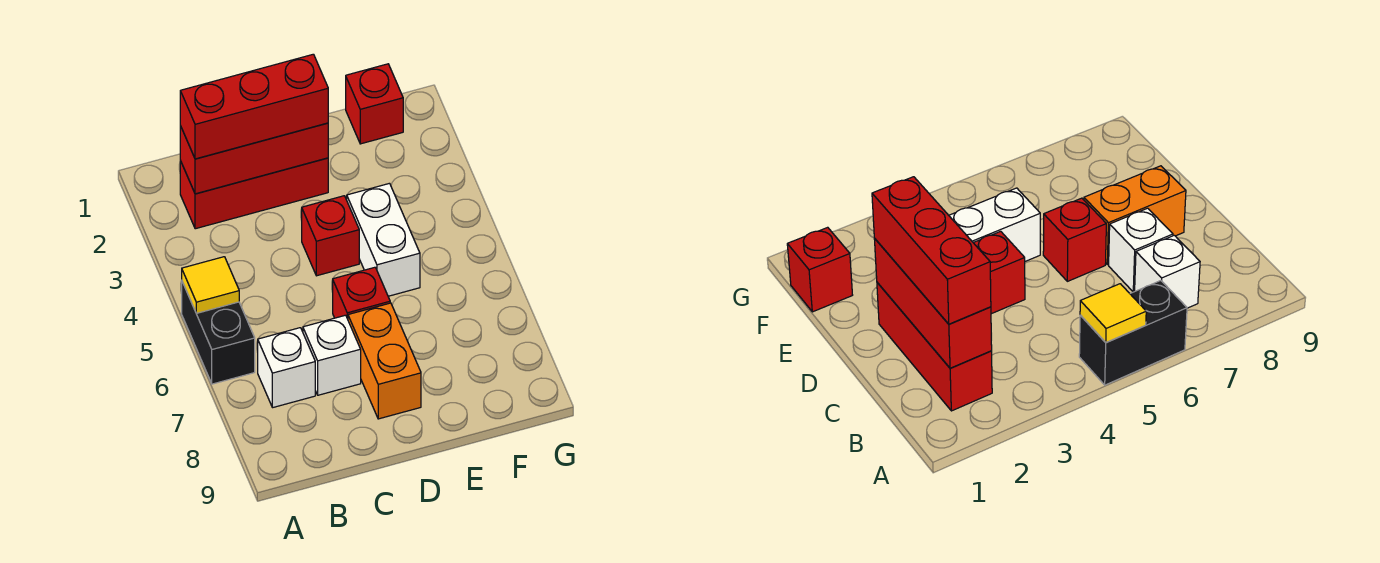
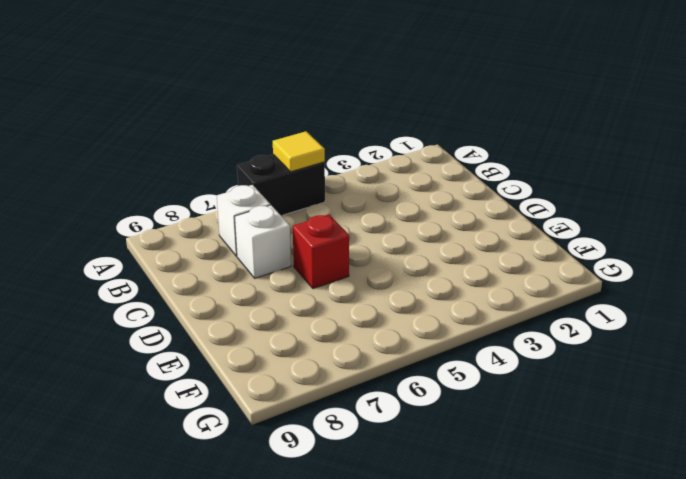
none -> red 1x3 brick [180,158,328,229]
none -> red 1x1 brick [302,196,359,276]
none -> orange 1x2 brick [348,303,421,419]

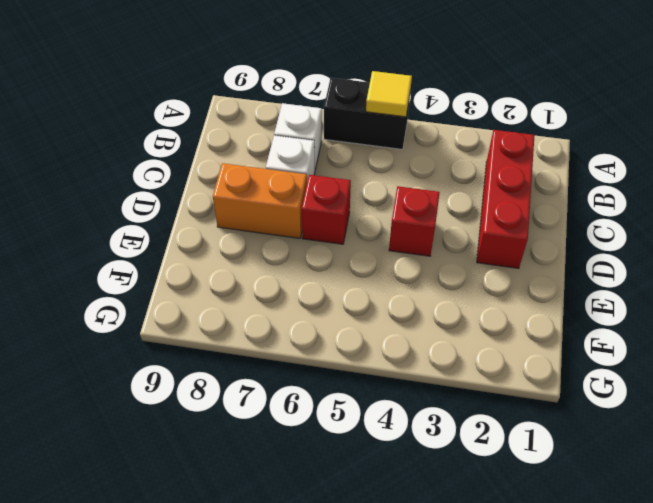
none -> white 1x2 brick [347,183,420,296]
none -> red 1x1 brick [346,64,403,144]
none -> red 1x3 brick [180,123,328,194]

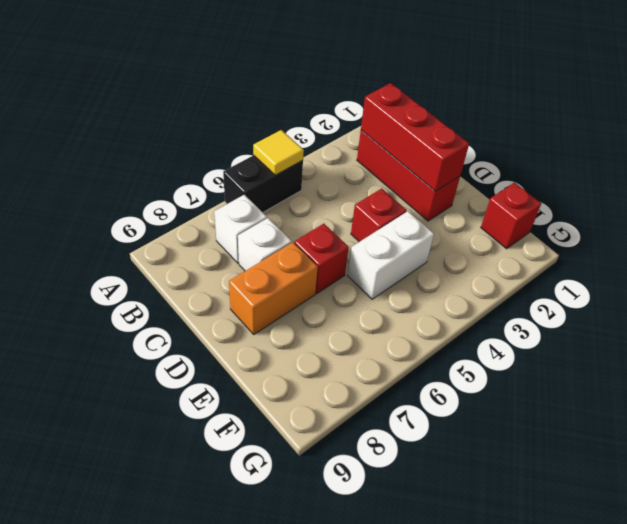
none -> red 1x3 brick [180,54,328,159]

